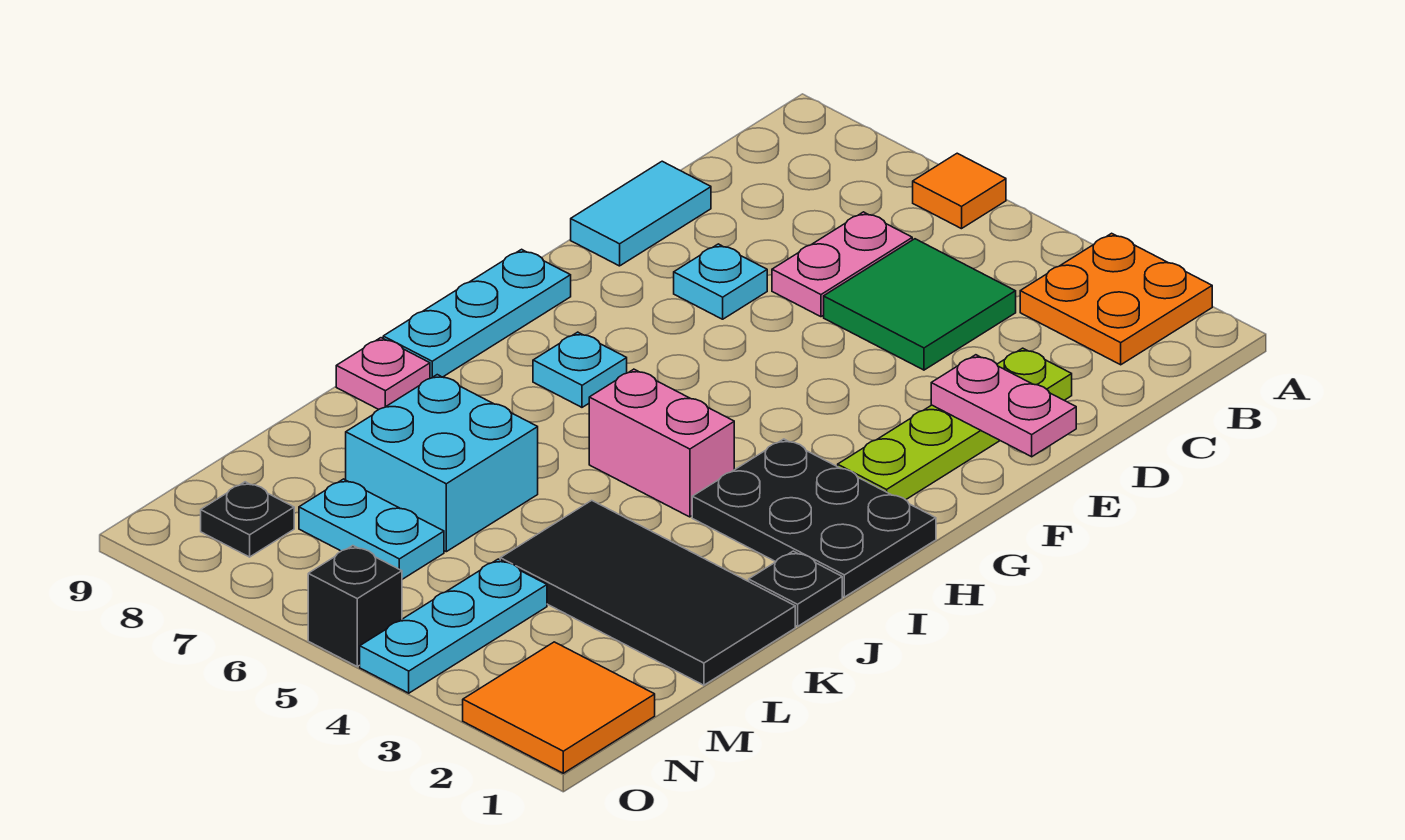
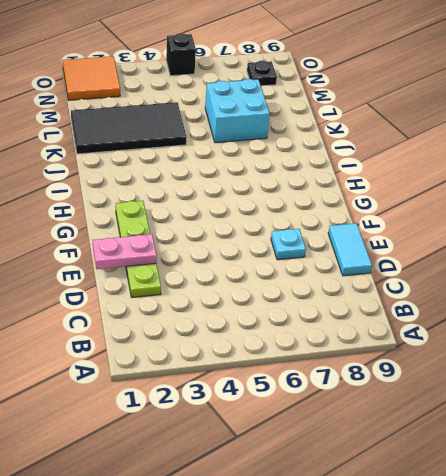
none -> orange 2x2 plate [1020,233,1212,365]
none -> orange 1x1 tile [913,153,1006,229]
none -> green 2x2 tile [824,239,1016,370]

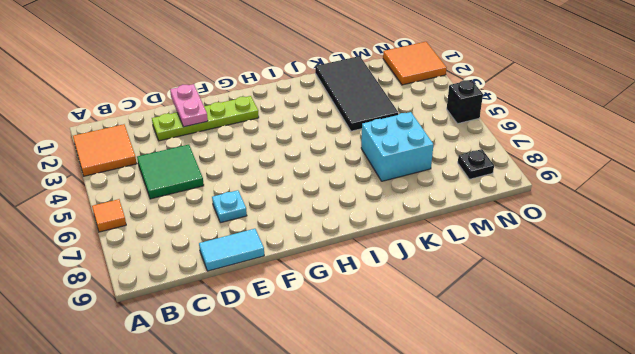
orange 2x2 tile [73,124,137,176] -> orange 2x2 plate [1020,233,1212,365]
none -> pink 1x2 plate [772,212,912,317]
none -> cyan 1x3 plate [383,249,571,378]
none -> black 2x3 plate [692,439,936,597]

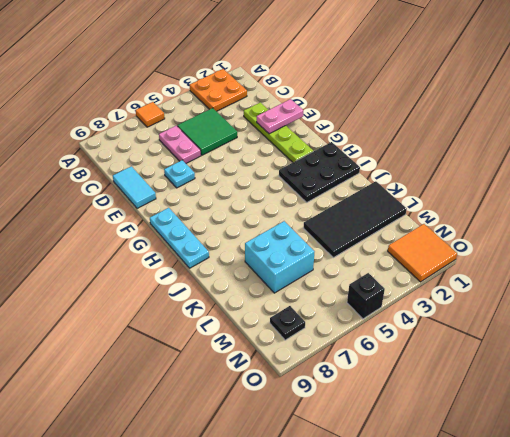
none -> cyan 1x1 plate [533,332,627,407]
none -> pink 1x2 brick [589,369,734,517]
none -> black 1x1 plate [749,551,842,626]

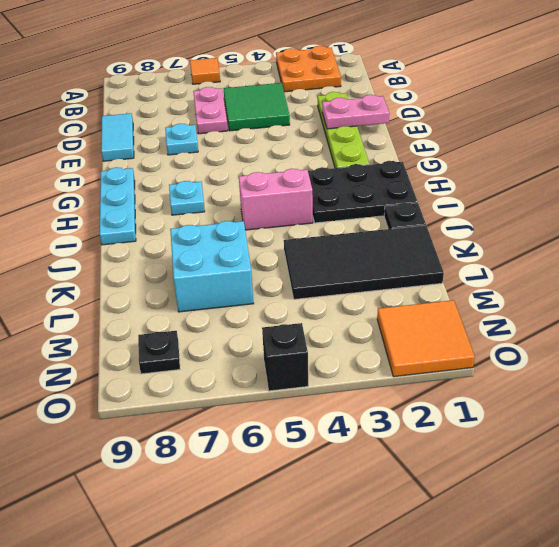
none -> pink 1x1 plate [336,338,430,410]
none -> cyan 1x3 plate [360,559,547,693]
none -> cyan 1x2 plate [299,479,444,579]

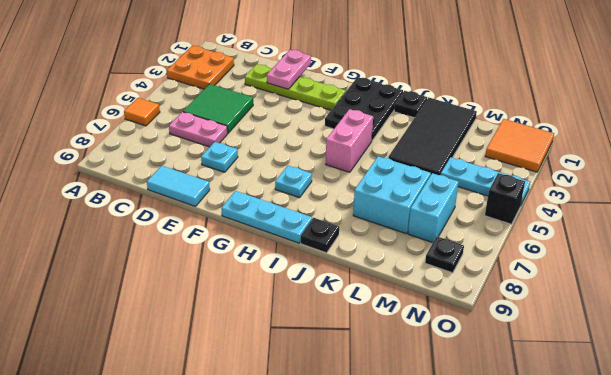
black 1x1 plate [301,218,339,253] -> pink 1x1 plate [336,338,430,410]
cyan 1x2 brick [408,173,459,243] -> cyan 1x2 plate [299,479,444,579]

